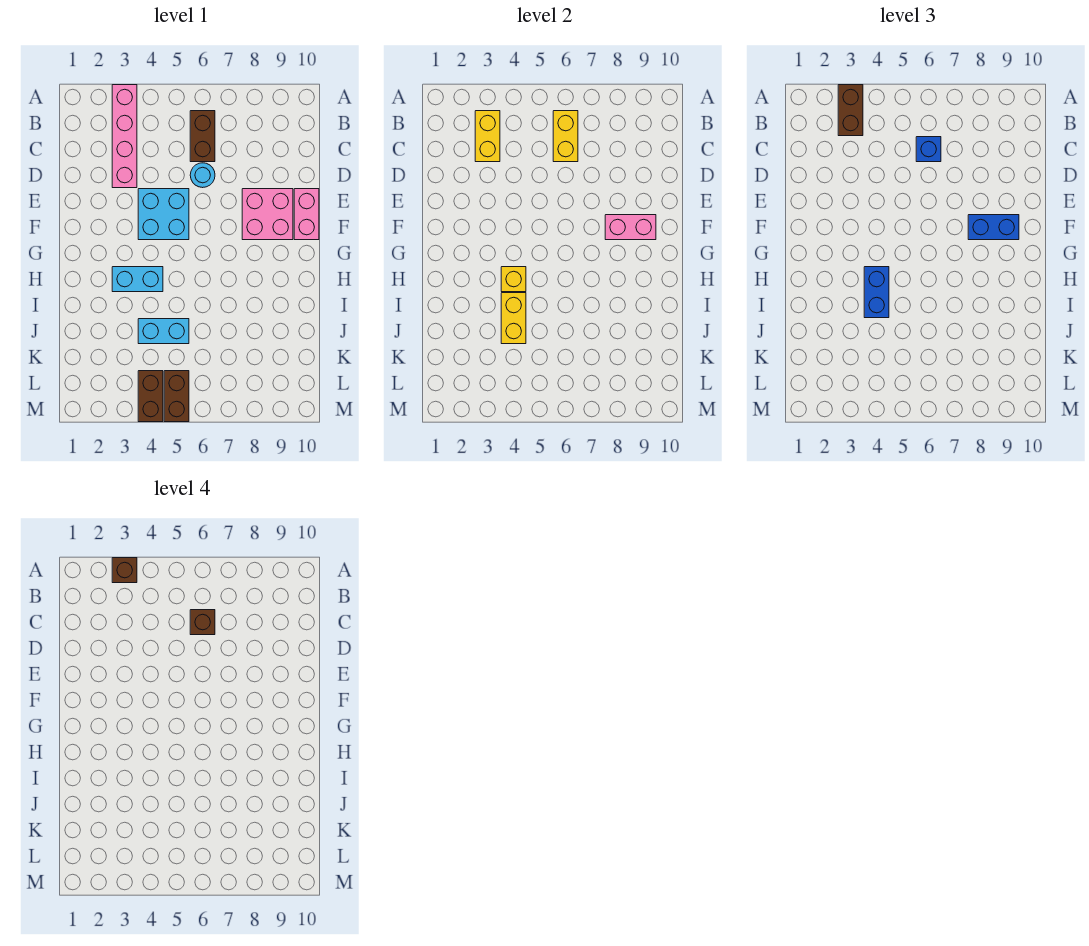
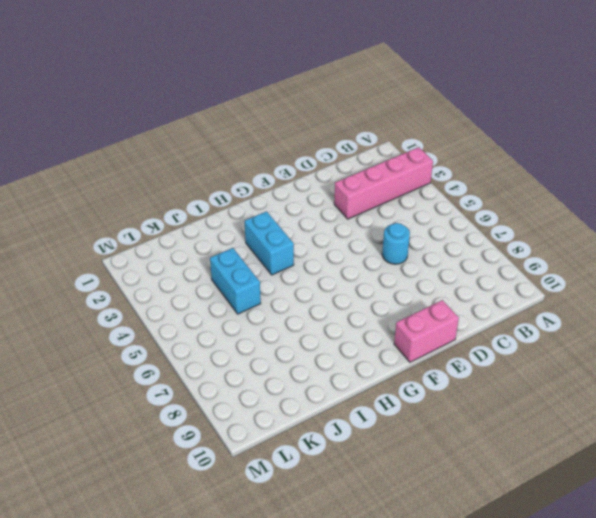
none -> brown 1x2 brick [190,111,215,162]
none -> cyan 2x2 brick [138,189,189,240]
none -> pink 2x2 brick [242,189,293,240]

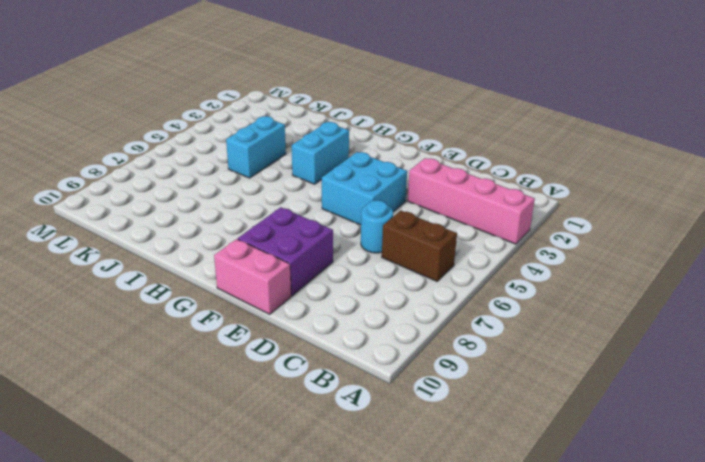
purple 2x2 brick [238,207,333,296] -> pink 2x2 brick [242,189,293,240]
none -> brown 1x2 brick [138,371,163,422]
none -> brown 1x2 brick [164,371,189,422]
none -> yellow 1x2 brick [475,111,500,162]

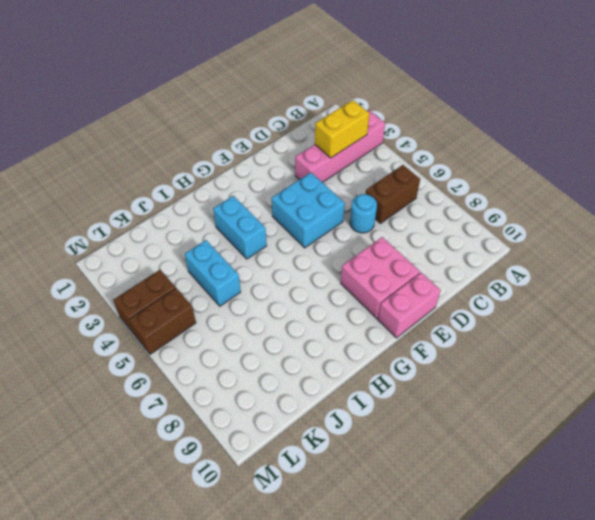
none -> yellow 1x2 brick [553,111,578,162]
none -> pink 1x2 brick [605,215,656,240]
none -> yellow 1x1 brick [501,267,526,292]

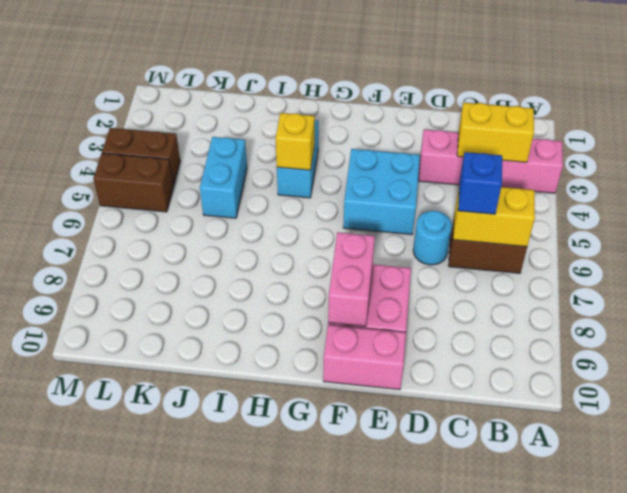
none -> yellow 1x2 brick [501,293,526,344]
none -> brown 1x2 brick [838,85,863,136]
none -> blue 1x2 brick [968,215,1019,240]

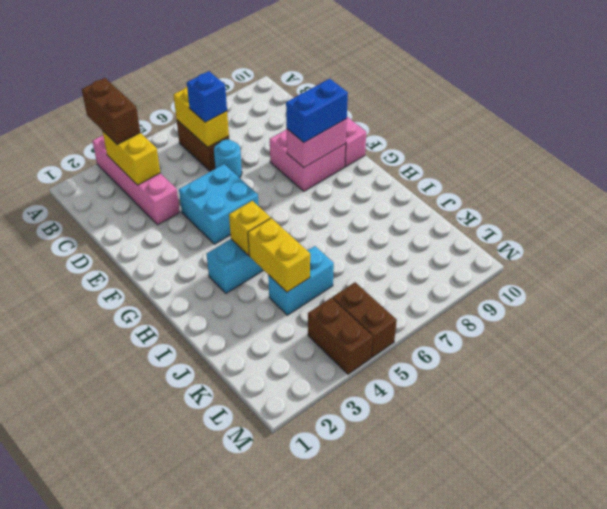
none -> blue 1x2 brick [864,267,889,318]
none -> brown 1x1 brick [112,558,137,583]
none -> brown 1x1 brick [190,610,215,635]

